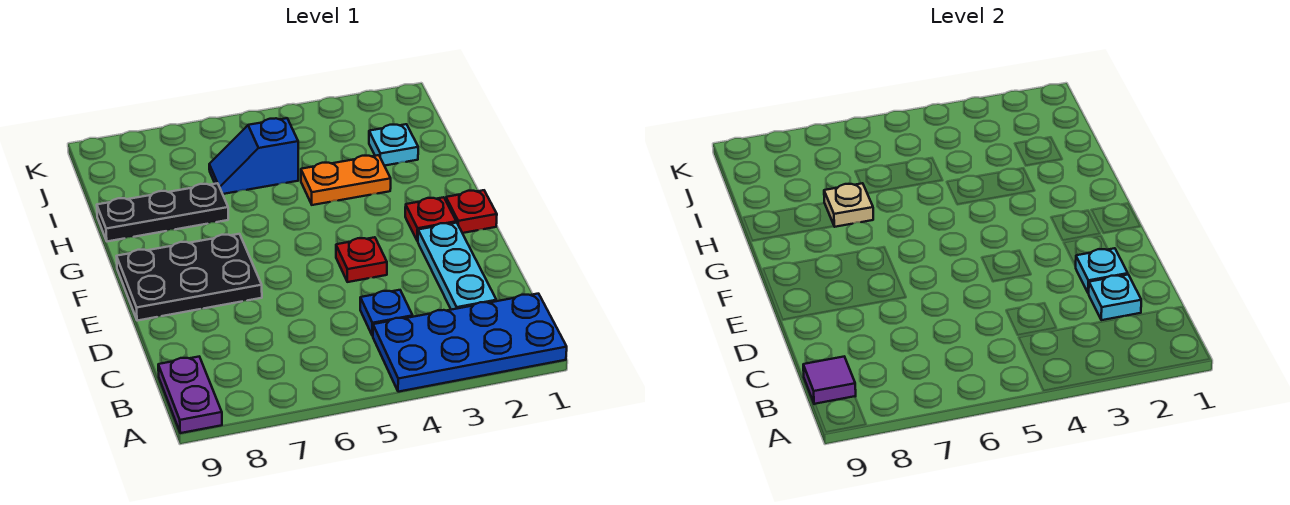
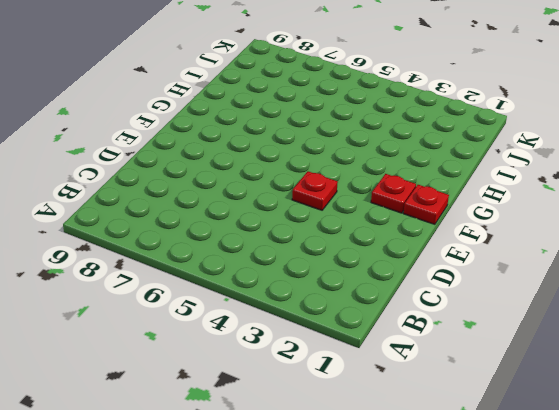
none -> blue 2x4 plate [373,294,567,392]
none -> purple 1x2 plate [158,357,222,433]
none -> cyan 1x3 plate [418,223,496,310]

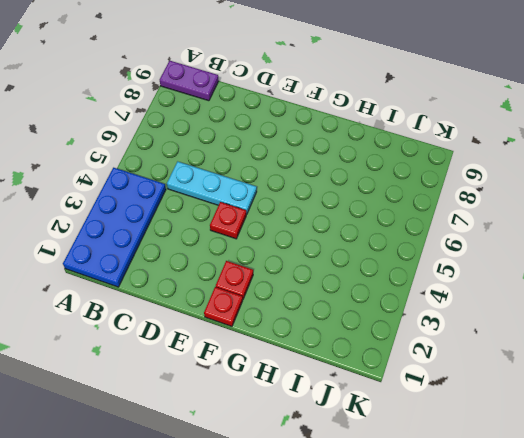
cyan 1x3 plate [167,161,257,214] -> cyan 1x3 plate moved to [418,223,496,310]
none -> blue 1x1 plate [360,290,413,336]
none -> black 2x3 plate [117,234,262,321]
none -> orange 1x2 plate [301,155,391,205]

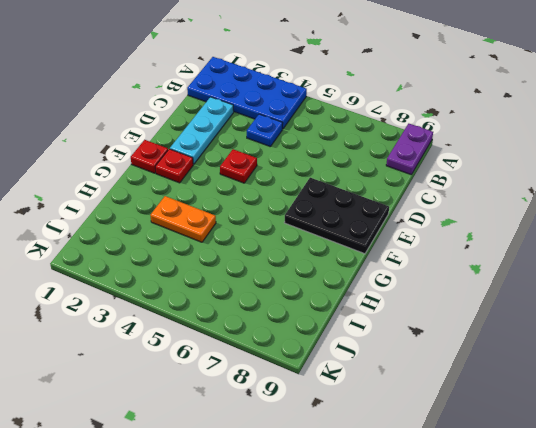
none -> black 1x3 plate [97,183,228,241]
none -> cyan 1x1 plate [369,124,418,166]
none -> blue 1x2 slope [209,118,298,194]

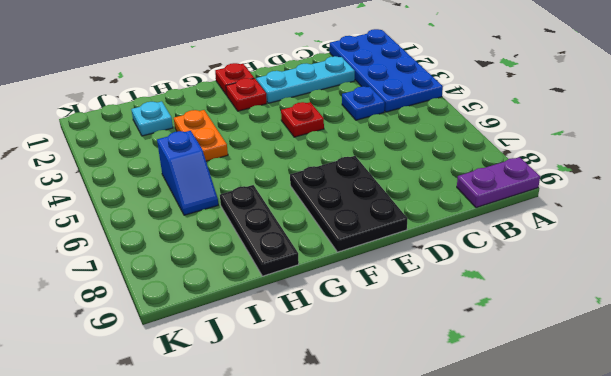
none -> purple 1x1 tile [803,357,856,404]
none -> cyan 1x1 plate [1089,275,1141,320]
none -> cyan 1x1 plate [1076,248,1128,293]

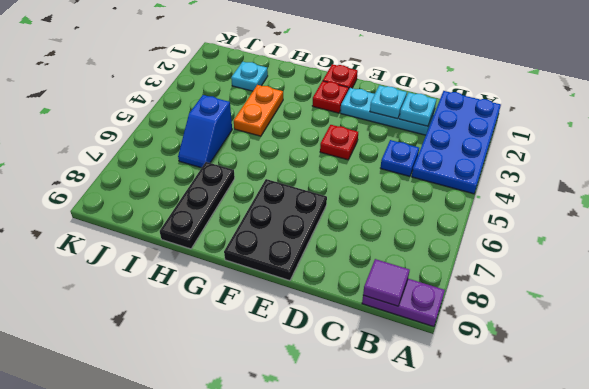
none -> tan 1x1 plate [824,183,873,227]

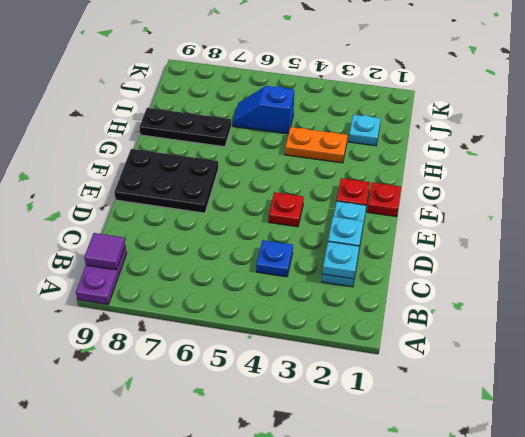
none -> blue 2x4 plate [373,294,567,392]
none -> tan 1x1 plate [824,183,873,227]

